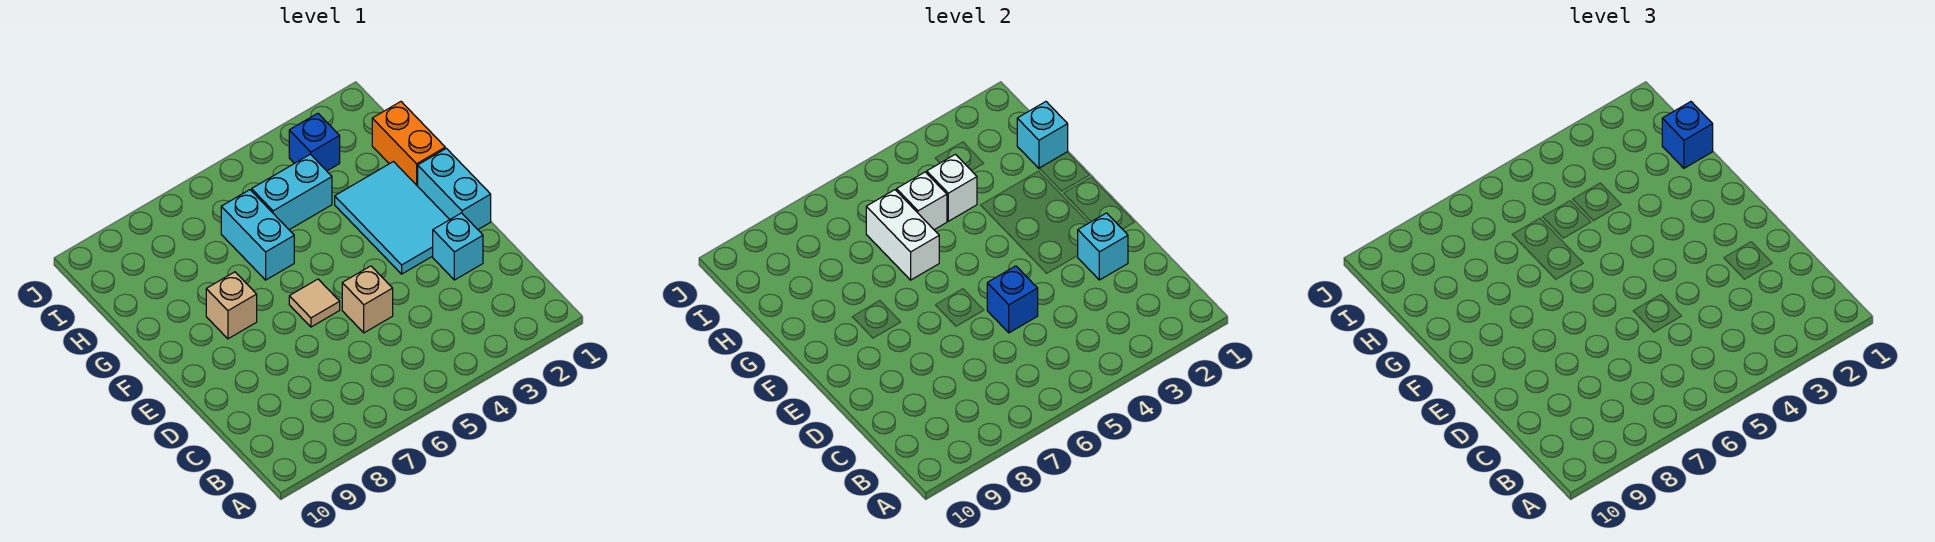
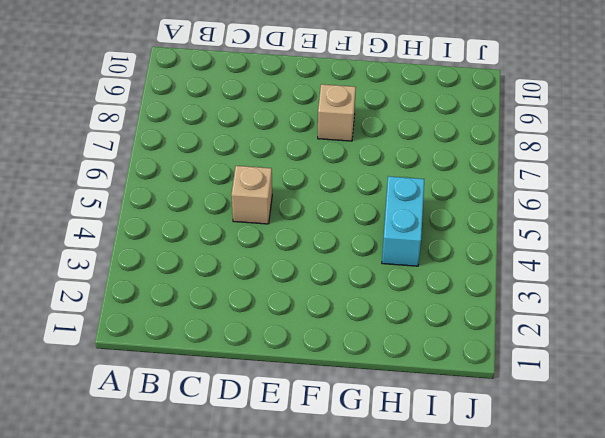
none -> cyan 1x1 brick [433,213,483,280]
none -> cyan 1x2 brick [418,148,491,229]
none -> cyan 2x3 tile [335,162,450,274]

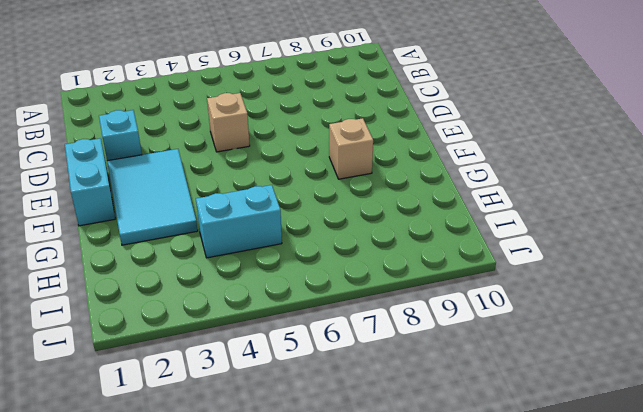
none -> tan 1x1 tile [289,279,340,327]
none -> orange 1x2 brick [372,102,445,186]
none -> cyan 1x2 brick [221,190,294,280]

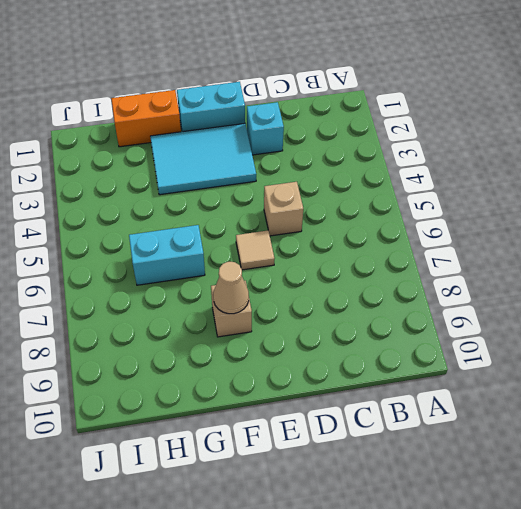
tan 1x1 cone [213,262,249,314] -> none
none -> cyan 1x2 brick [252,154,332,230]
none -> blue 1x1 brick [289,113,340,171]
none -> cyan 1x1 brick [1077,213,1128,280]

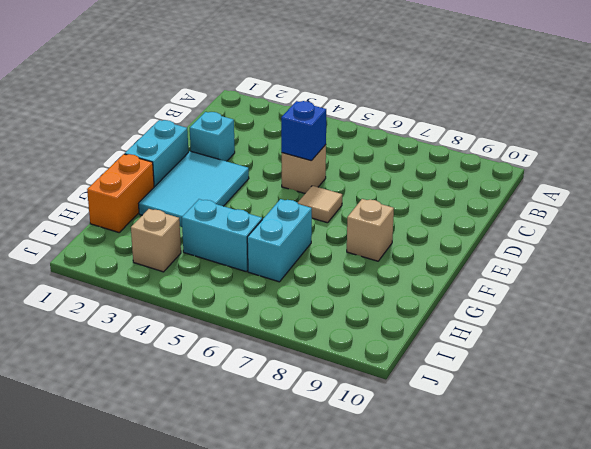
tan 1x1 brick [131,209,181,272] -> blue 1x1 brick [289,113,340,171]
none -> cyan 1x1 brick [1077,213,1128,280]
none -> white 1x2 brick [866,190,939,280]
none -> cyan 1x1 brick [1017,102,1068,168]

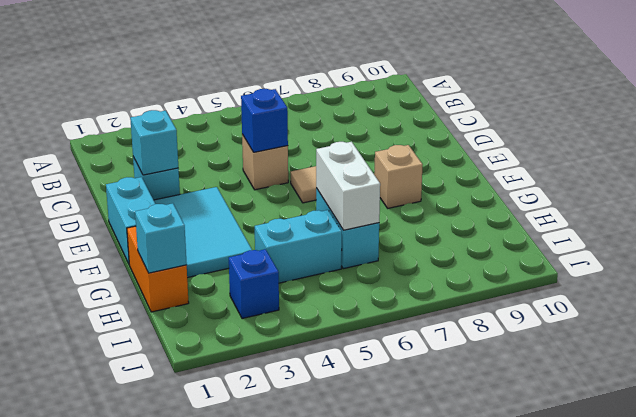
none -> white 1x1 brick [927,154,977,221]
none -> white 1x1 brick [897,172,947,230]
none -> blue 1x1 brick [1662,102,1713,168]

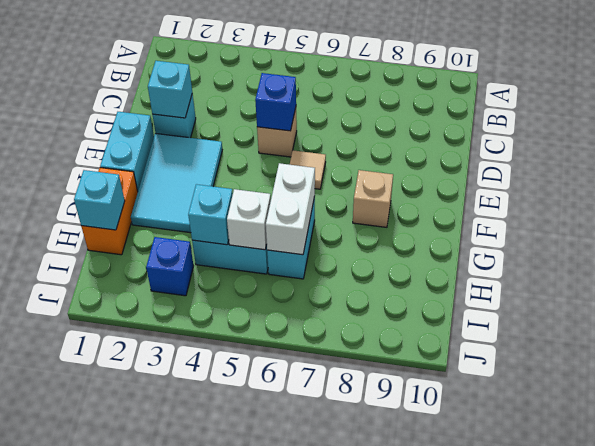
cyan 1x1 brick [188,184,233,245] -> white 1x1 brick [927,154,977,221]
none -> blue 1x1 brick [1662,102,1713,168]

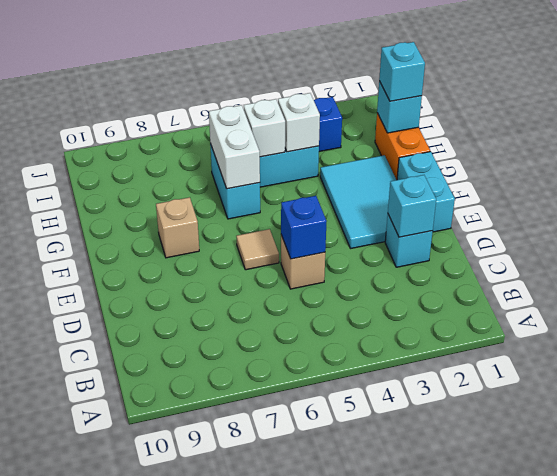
cyan 1x1 brick [379,42,425,101] -> blue 1x1 brick [1662,102,1713,168]

